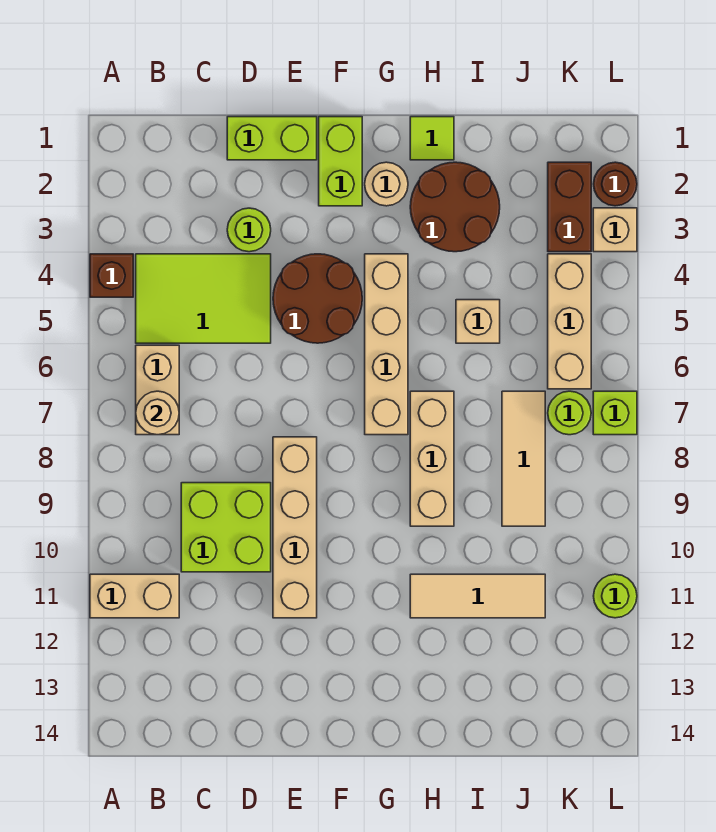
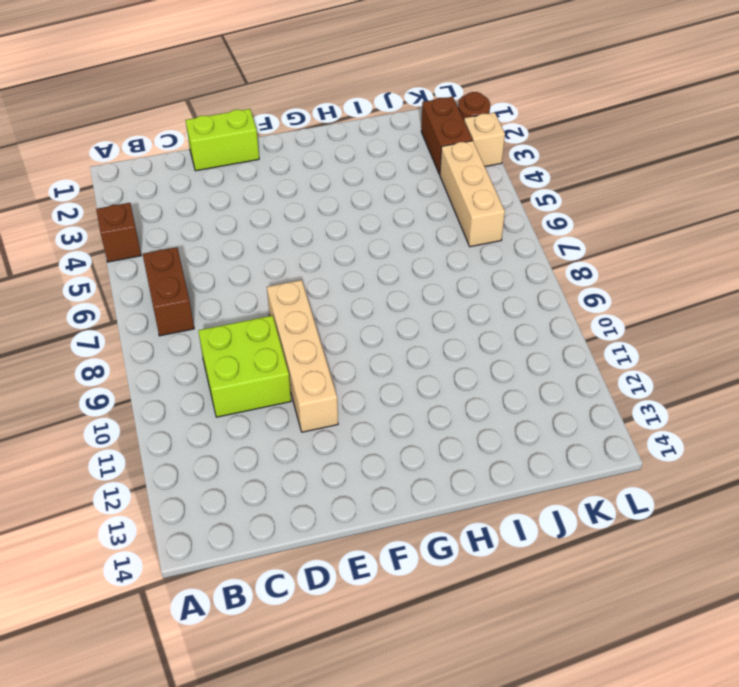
brown 1x2 brick [143,247,194,336] -> tan 1x2 brick [136,345,179,435]
none -> tan 1x2 brick [90,574,179,618]
none -> lime 2x3 tile [136,254,271,343]
none -> lime 1x1 round brick [227,208,271,252]

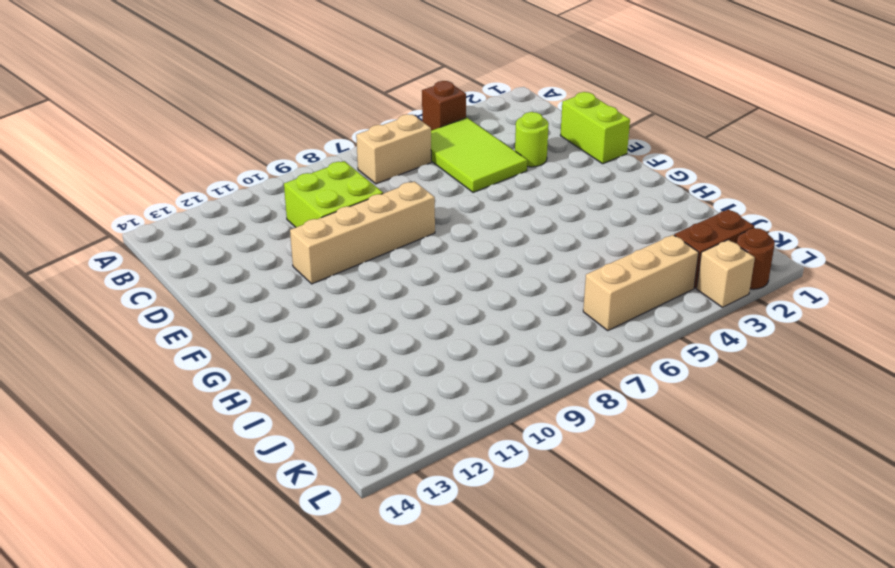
none -> tan 1x2 brick [90,574,179,618]
none -> brown 2x2 round brick [273,254,362,343]
none -> lime 1x2 brick [319,117,362,206]

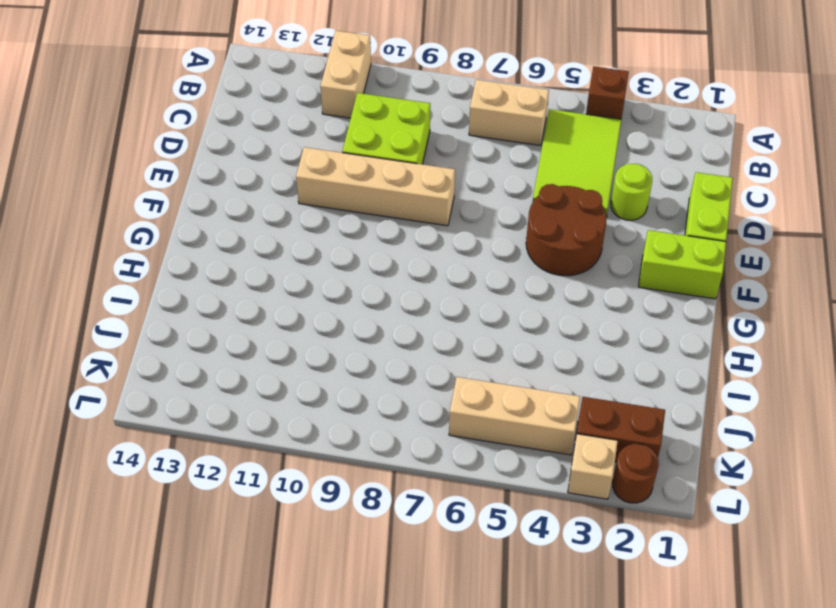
none -> tan 1x1 round brick [365,162,408,206]
none -> tan 1x4 brick [365,254,408,435]
none -> lime 1x1 tile [410,117,454,160]

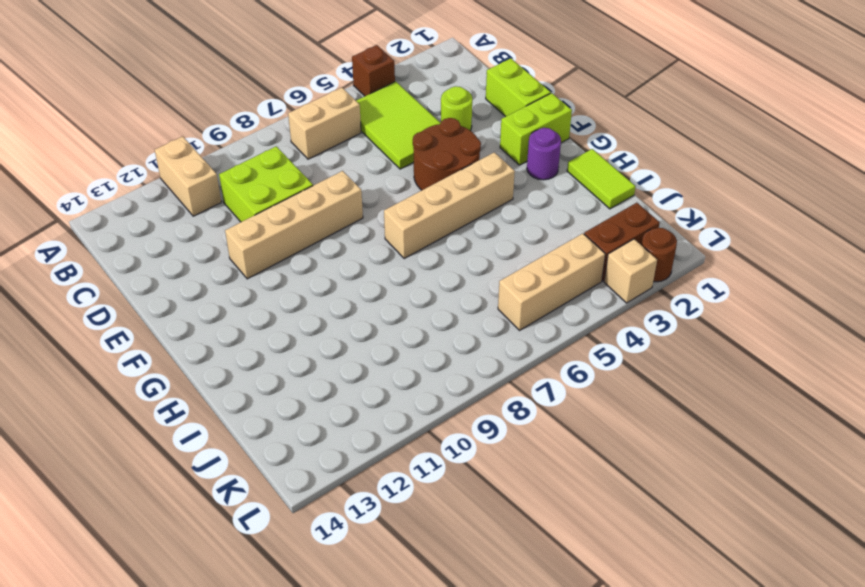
purple 1x1 round brick [527,128,561,180] -> tan 1x1 round brick [365,162,408,206]
lime 1x2 tile [567,149,636,209] -> lime 1x1 tile [410,117,454,160]
none -> brown 2x2 round brick [410,162,500,252]
none -> tan 1x3 brick [410,391,454,526]
none -> tan 1x3 tile [410,574,545,618]

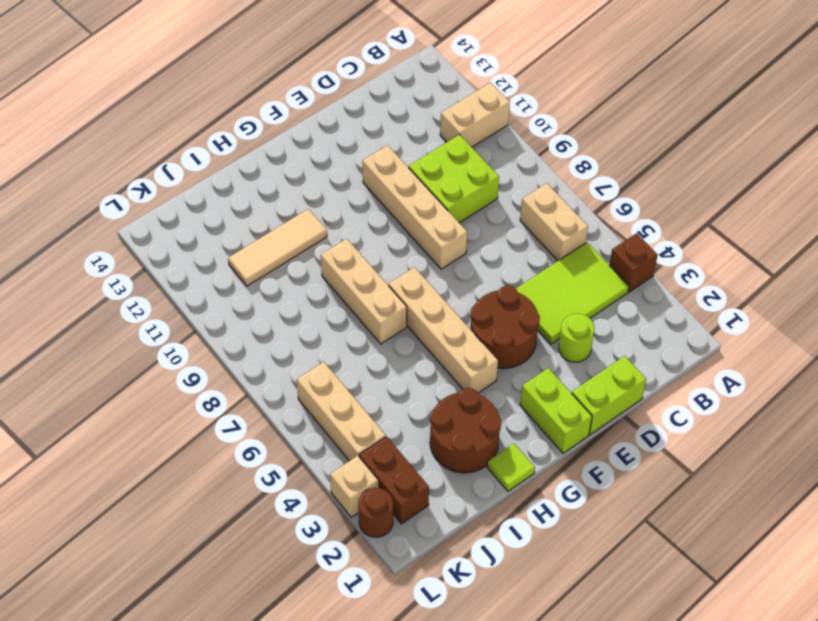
none -> tan 1x1 round brick [365,162,408,206]
none -> tan 1x1 brick [456,300,500,343]
none -> tan 1x3 tile [502,391,545,526]

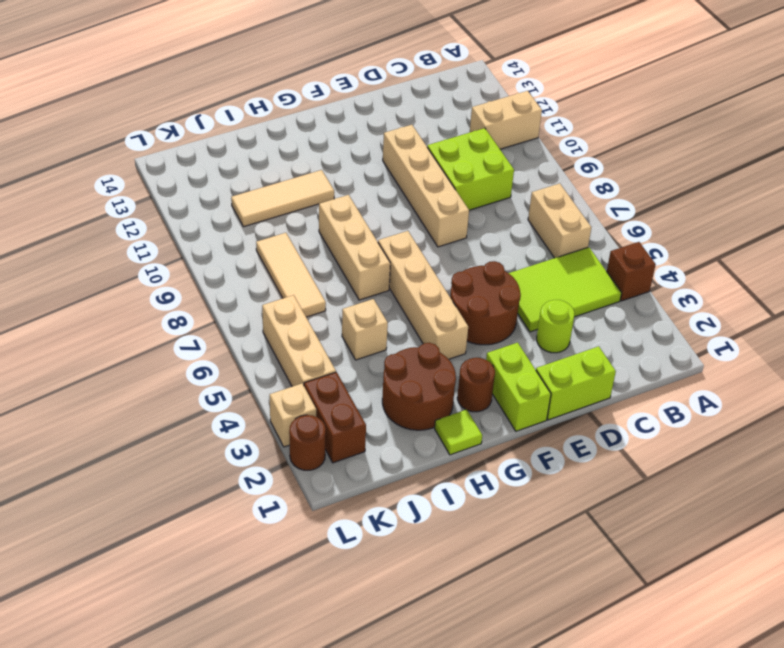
brown 1x1 round brick [457,358,495,412] -> tan 1x1 round brick [365,162,408,206]
none -> lime 1x1 round brick [548,391,591,435]
none -> lime 1x1 brick [593,391,637,435]
none -> lime 1x1 round brick [594,574,637,618]

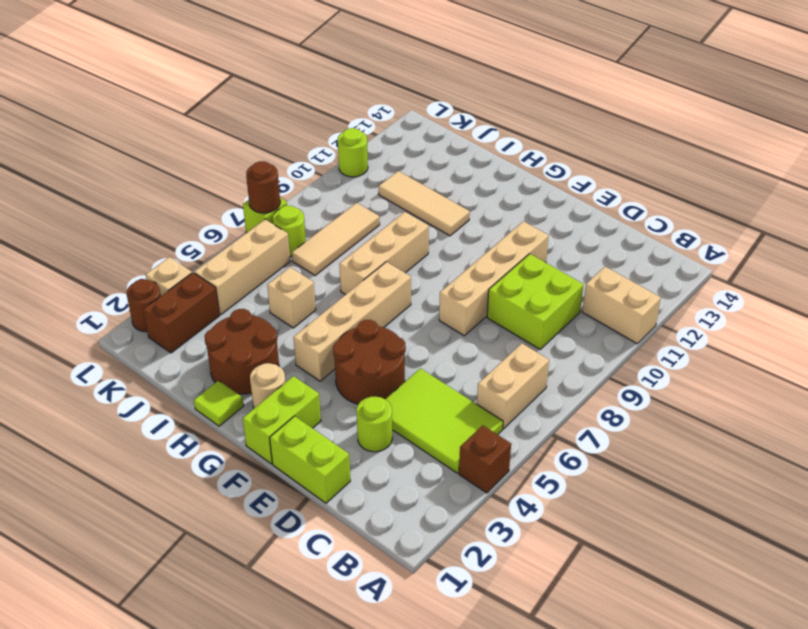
brown 1x1 round brick [246,161,280,213] -> none
none -> tan 1x1 round brick [136,391,179,435]

